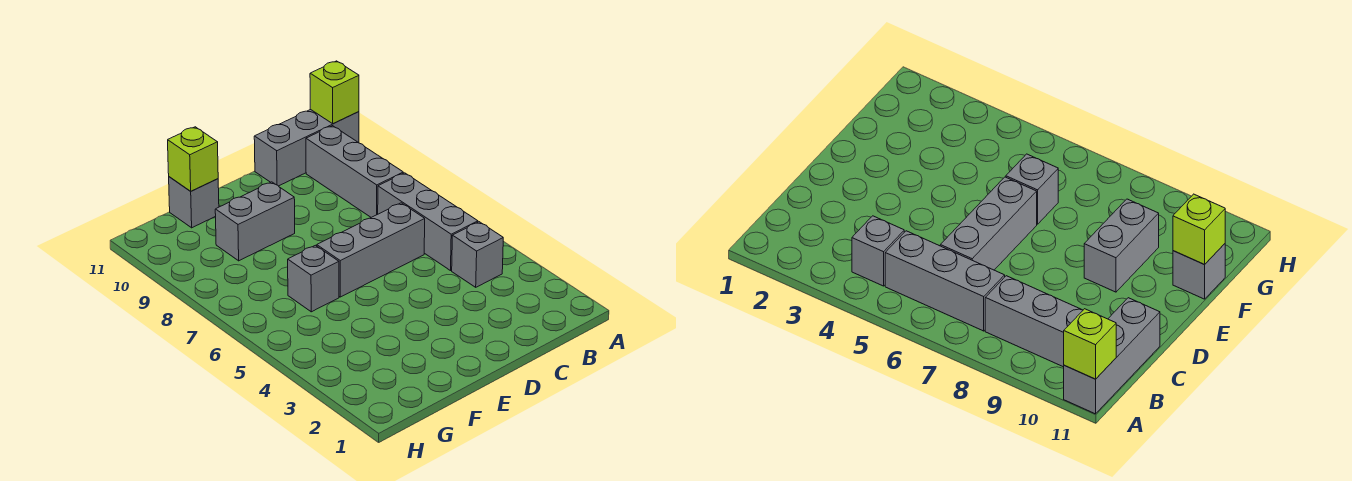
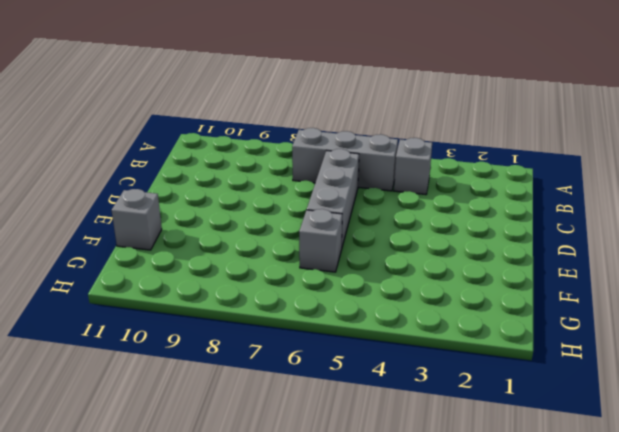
none -> grey 1x3 brick [254,110,359,186]
none -> grey 1x3 brick [306,126,403,217]

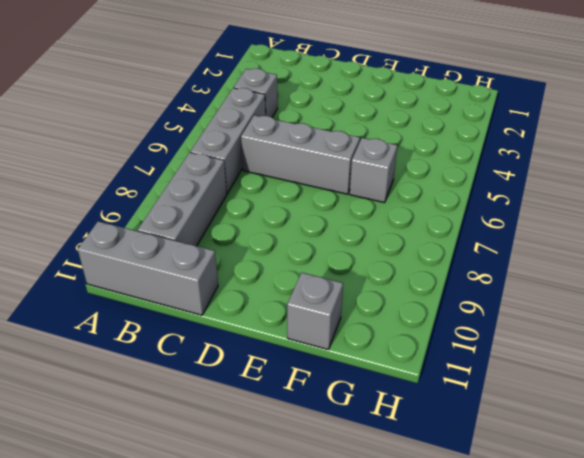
none -> grey 1x2 brick [215,182,295,261]
none -> lime 1x1 brick [310,61,359,124]

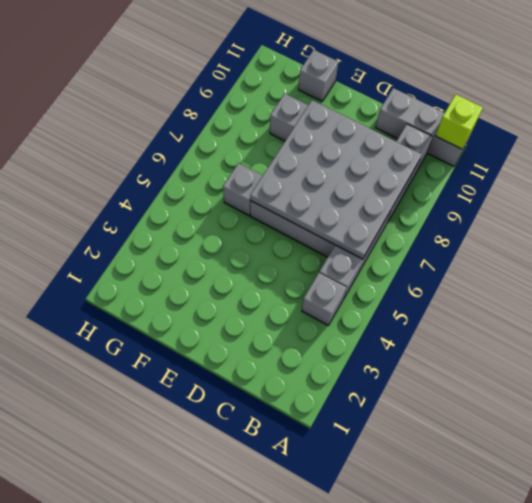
grey 4x4 plate [250,100,422,259] -> none
none -> lime 1x1 brick [168,127,218,191]

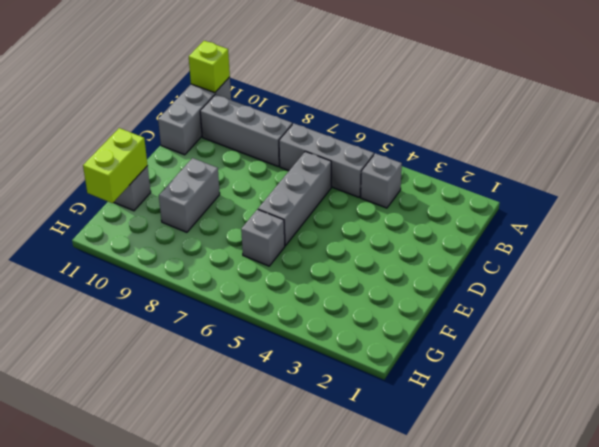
lime 1x2 brick [83,128,148,203] -> lime 1x1 brick [168,127,218,191]

